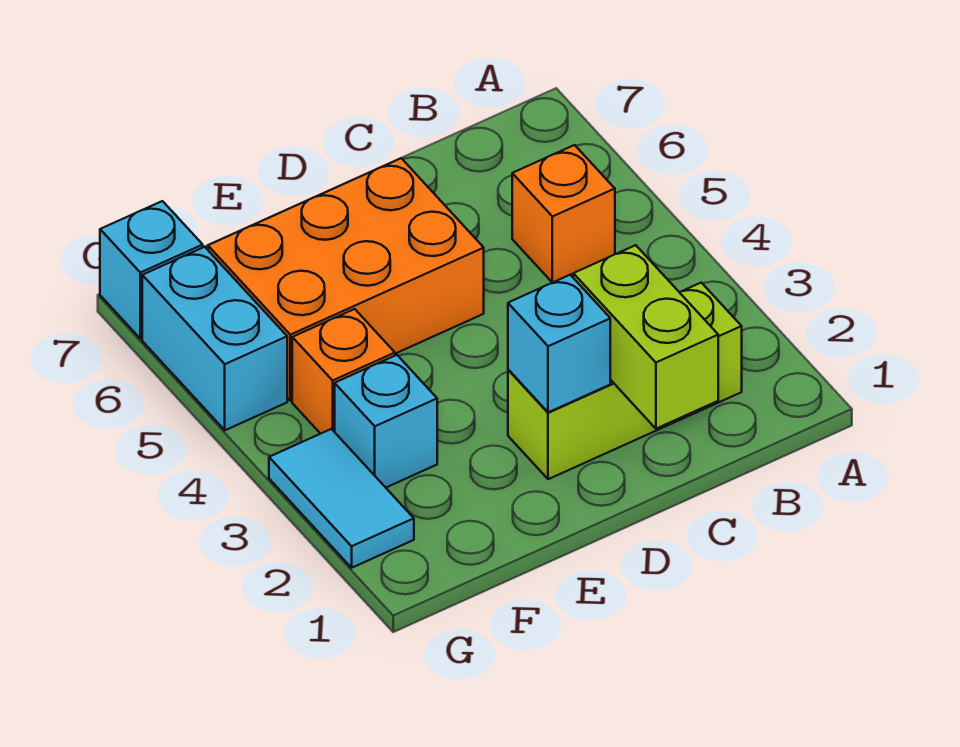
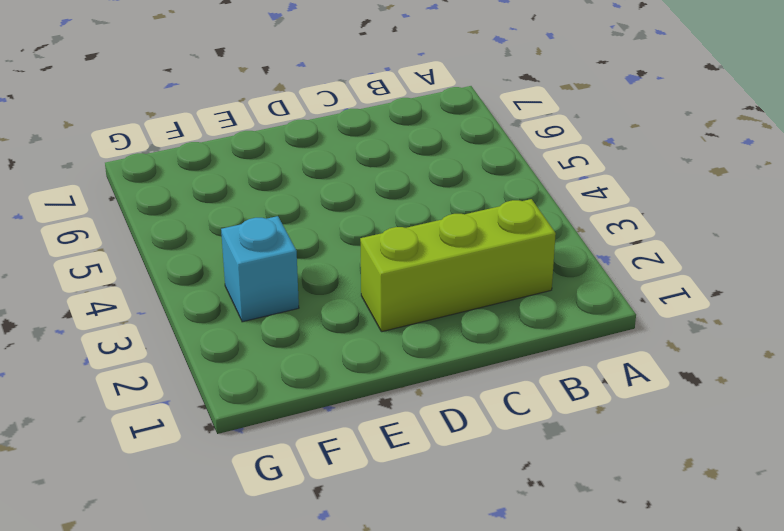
none -> orange 1x1 brick [512,145,615,282]
none -> orange 2x3 brick [208,158,484,401]

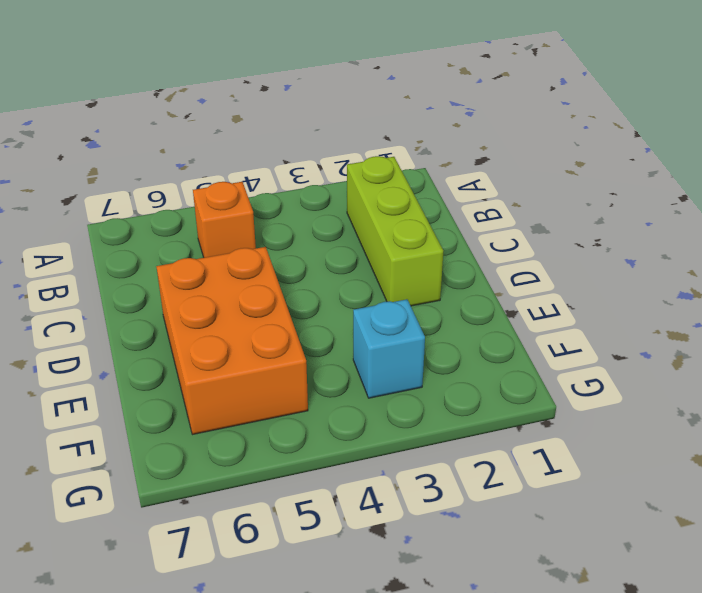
none -> orange 1x1 brick [292,309,395,434]
none -> cyan 1x2 tile [269,429,414,568]

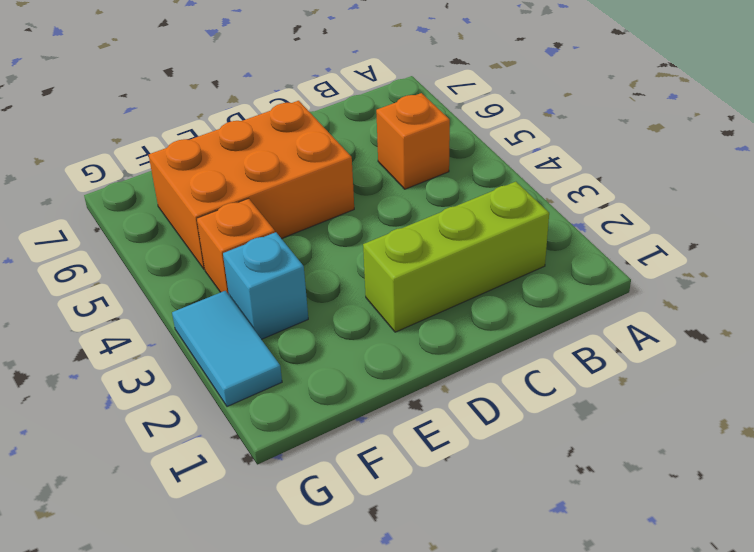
none -> cyan 1x2 brick [142,247,287,430]
none -> cyan 1x1 brick [100,201,203,339]

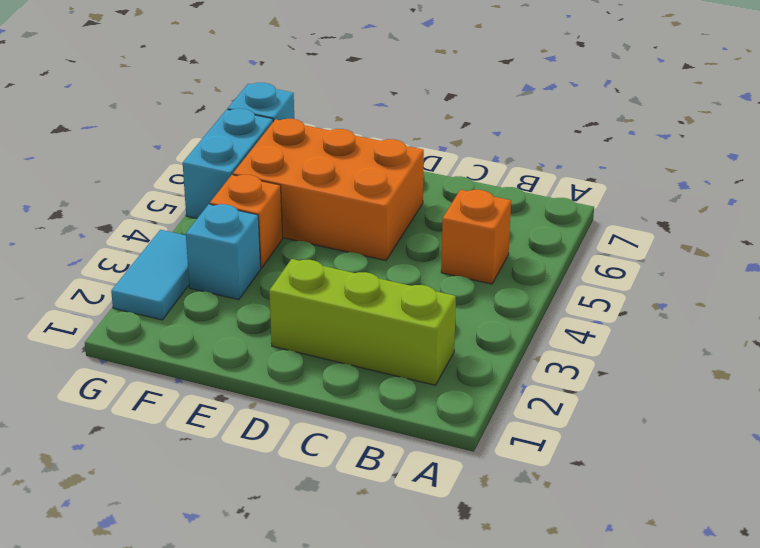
none -> lime 1x2 brick [573,245,718,429]
none -> cyan 1x1 brick [508,275,610,412]

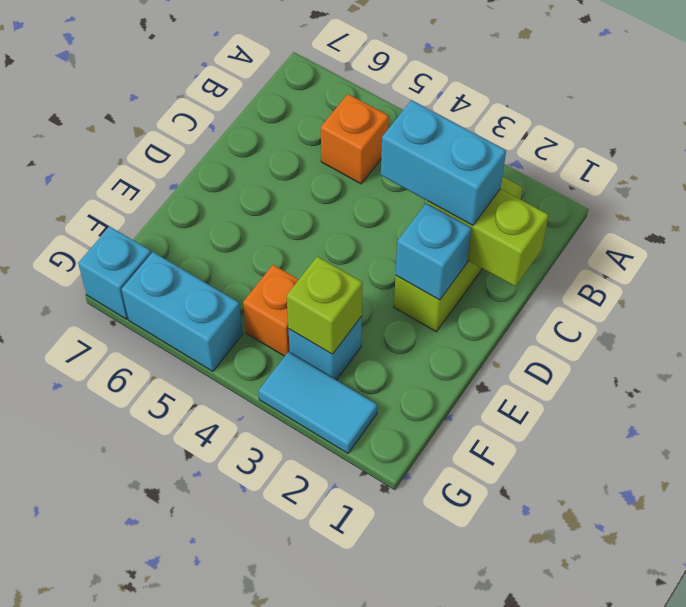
cyan 1x2 brick [381,100,506,225] -> none
lime 1x1 brick [287,256,363,354] -> none
none -> orange 2x3 brick [208,158,484,401]

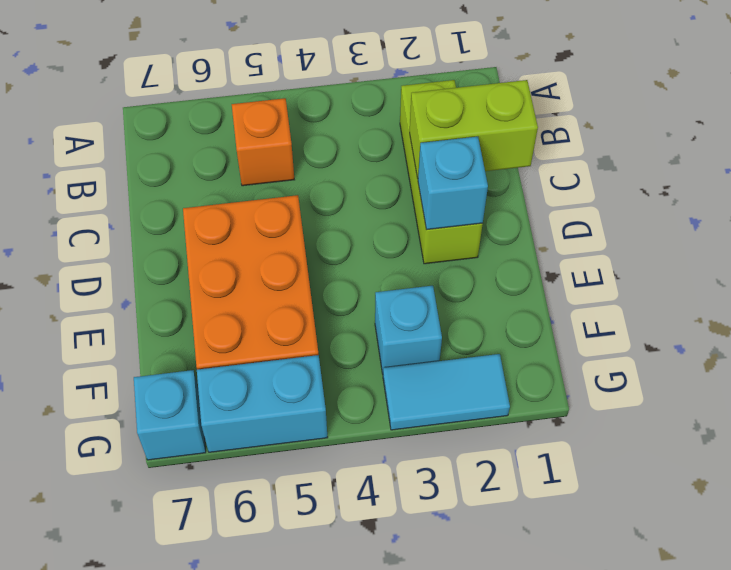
none -> orange 1x1 brick [292,309,395,434]

